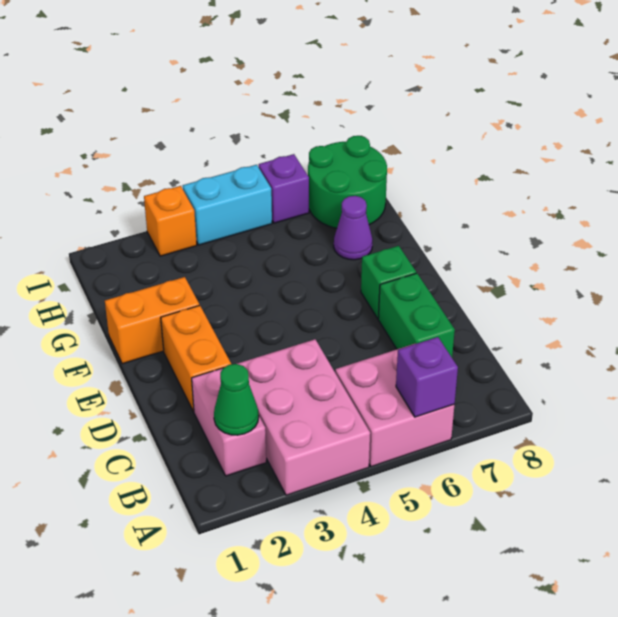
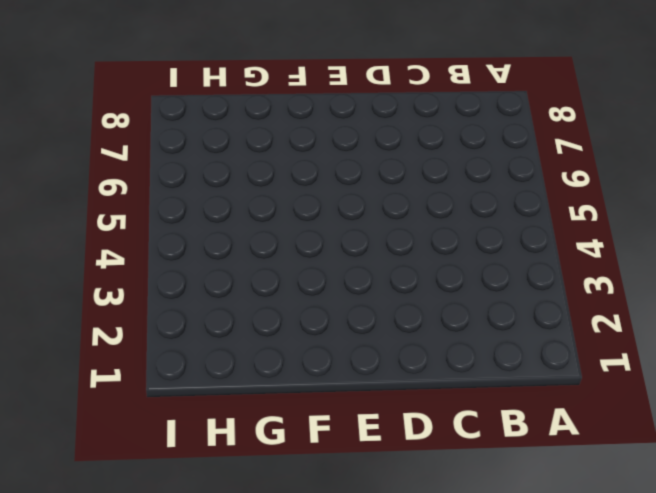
none -> pink 2x3 brick [237,339,370,495]
none -> pink 2x2 brick [335,344,454,467]
none -> pink 1x2 brick [192,368,266,476]

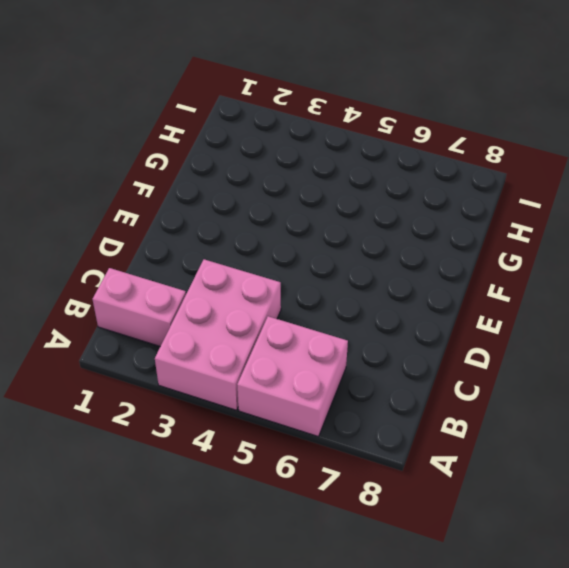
pink 1x2 brick [92,268,186,346] -> pink 1x2 brick turned to [192,368,266,476]
none -> green 1x2 brick [378,273,455,357]
none -> orange 1x2 brick [161,305,231,412]
none -> green 1x1 brick [361,246,416,318]

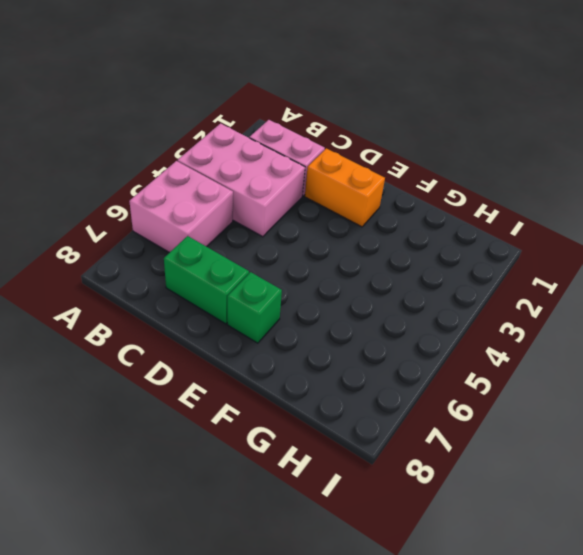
none -> orange 1x2 brick [105,277,199,364]
none -> purple 1x1 cone [334,196,373,260]
none -> green 2x2 round brick [308,136,387,228]

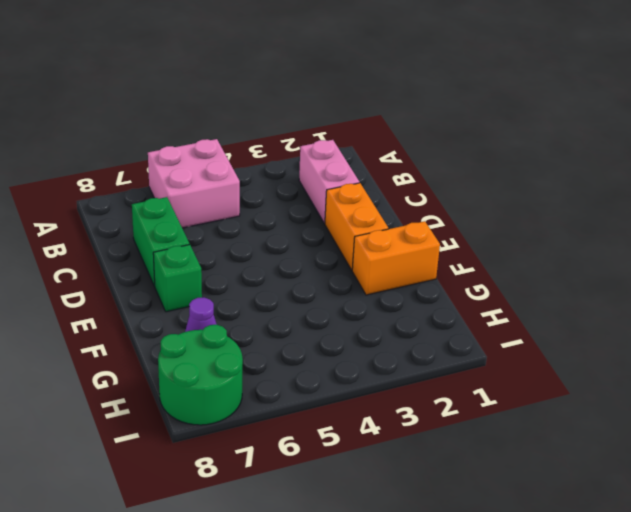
none -> pink 2x3 brick [237,339,370,495]
none -> orange 1x1 brick [144,186,197,256]
none -> cyan 1x2 brick [183,165,272,245]

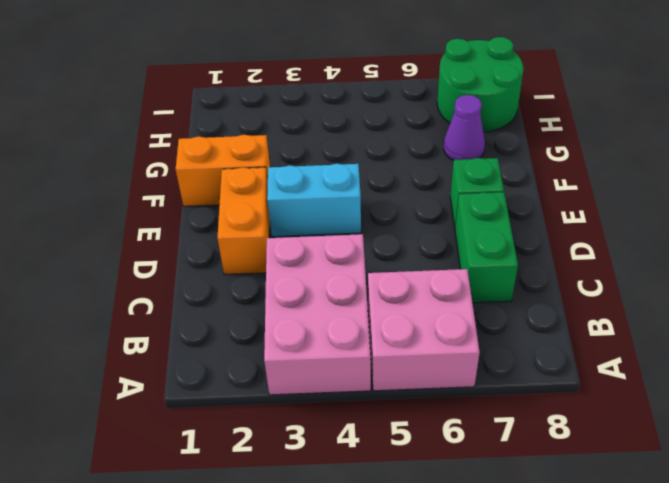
cyan 1x2 brick [267,164,361,237] -> cyan 1x2 brick moved to [183,165,272,245]
none -> pink 1x2 brick [192,368,266,476]
none -> orange 1x1 brick [144,186,197,256]
none -> purple 1x1 brick [259,154,309,223]

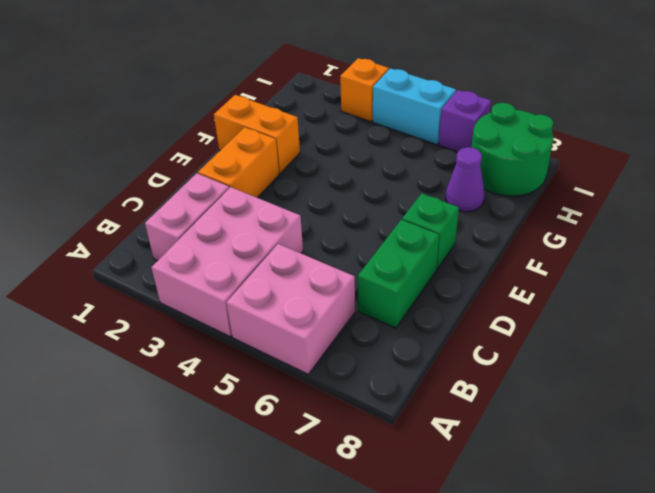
none -> purple 1x1 brick [396,337,458,417]
none -> green 1x1 cone [214,364,259,435]

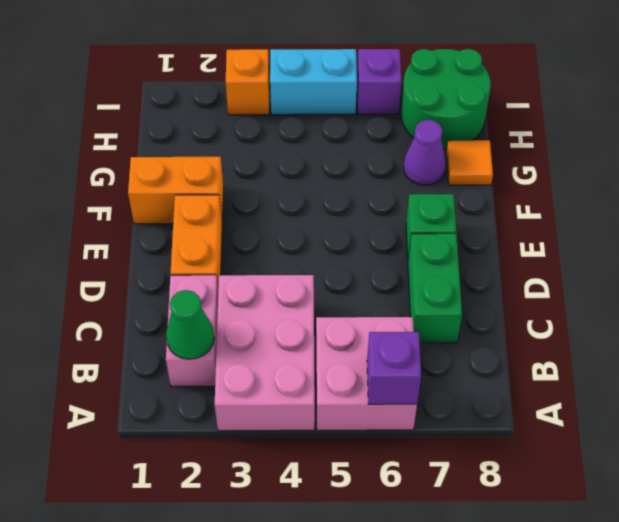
orange 1x1 tile [446,140,493,185] -> none

